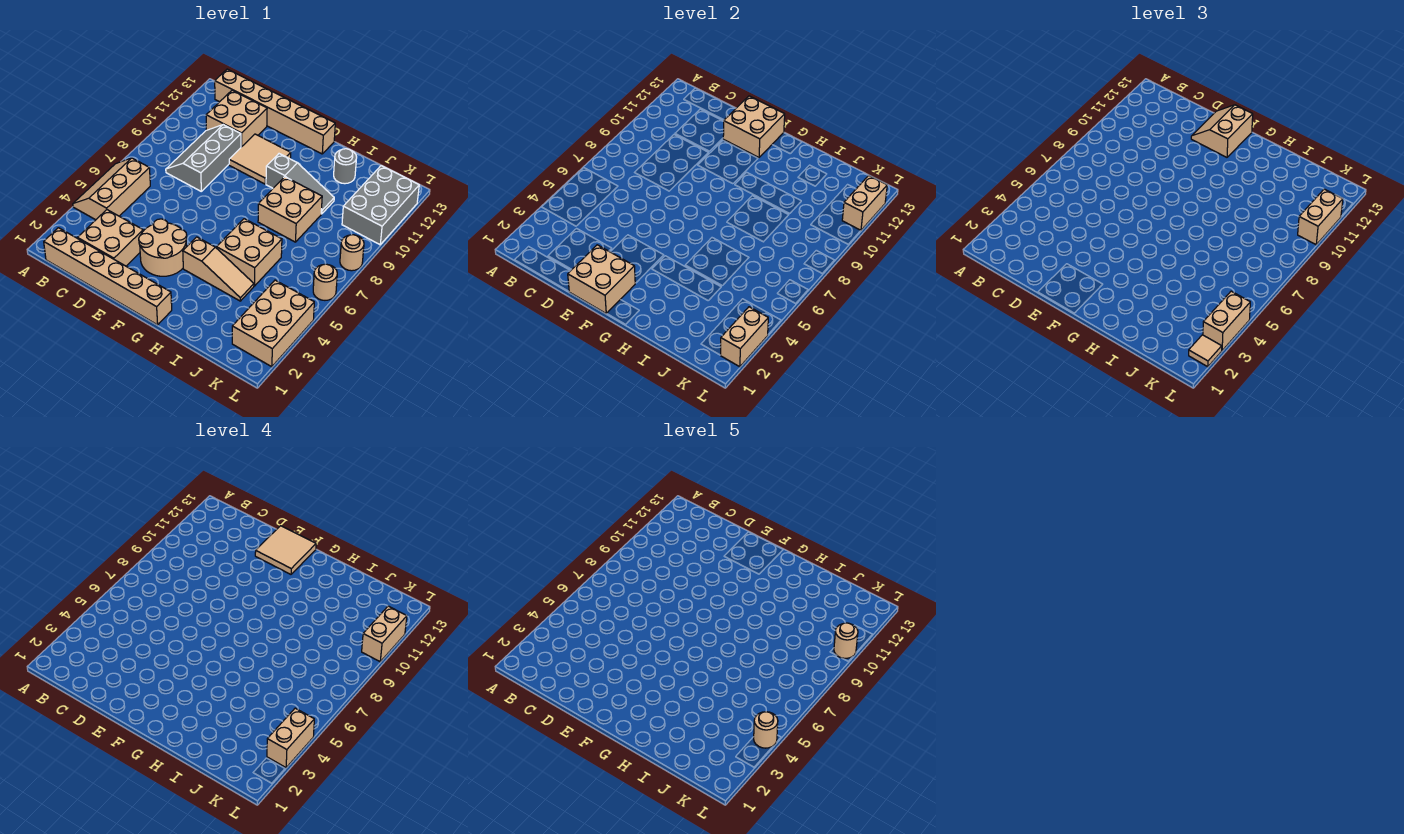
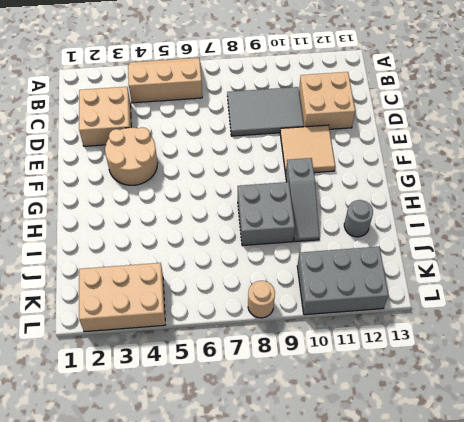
grey 2x3 tile [227,87,304,136] -> grey 2x3 slope [166,125,241,191]
grey 2x2 brick [238,182,295,246] -> tan 2x2 brick [258,177,322,242]
none -> tan 1x6 brick [44,228,172,325]
none -> tan 1x6 brick [215,69,335,154]
none -> tan 1x3 slope [183,237,254,301]
none -> tan 2x2 brick [217,219,282,286]

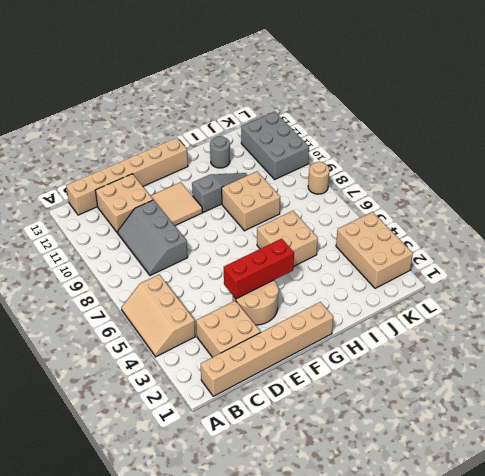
red 1x3 brick [224,239,294,299] -> none
none -> tan 1x3 slope [183,237,254,301]
none -> tan 1x1 round brick [313,264,337,300]
none -> tan 2x2 brick [568,245,635,314]
none -> tan 2x2 brick [723,96,785,157]

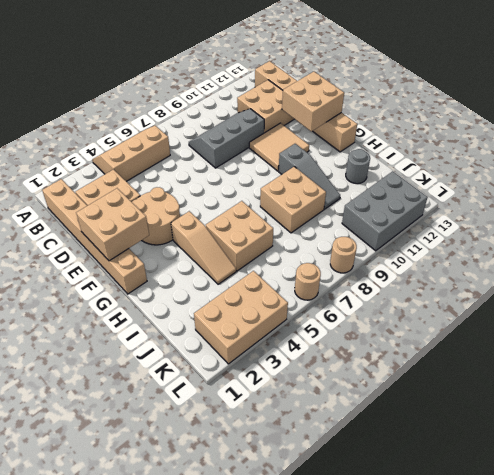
none -> tan 1x2 brick [721,307,768,367]
none -> tan 1x2 brick [842,175,887,230]
none -> tan 2x2 slope [1191,105,1253,157]
none -> tan 1x1 tile [1189,335,1222,367]

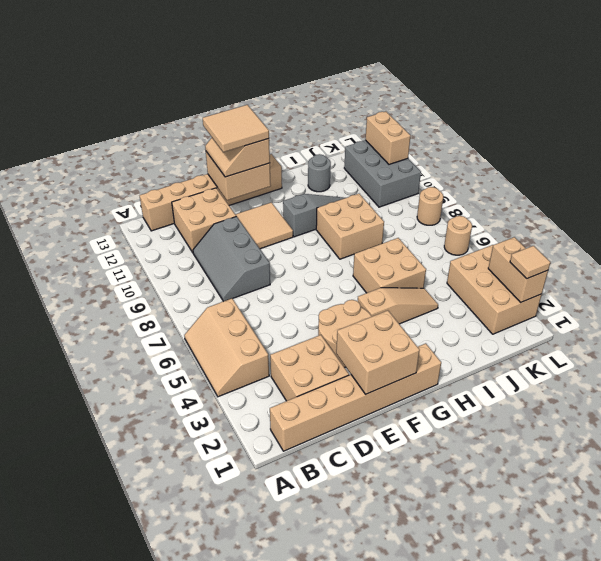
none -> tan 1x2 brick [1203,291,1250,350]
none -> tan 1x2 brick [1298,189,1343,245]
none -> tan 1x2 brick [267,708,314,767]
none -> tan 1x2 brick [362,606,407,662]

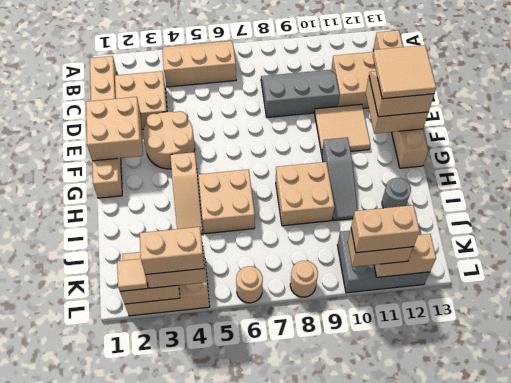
none -> tan 1x1 round brick [754,712,778,748]
none -> tan 1x1 round brick [834,623,858,658]

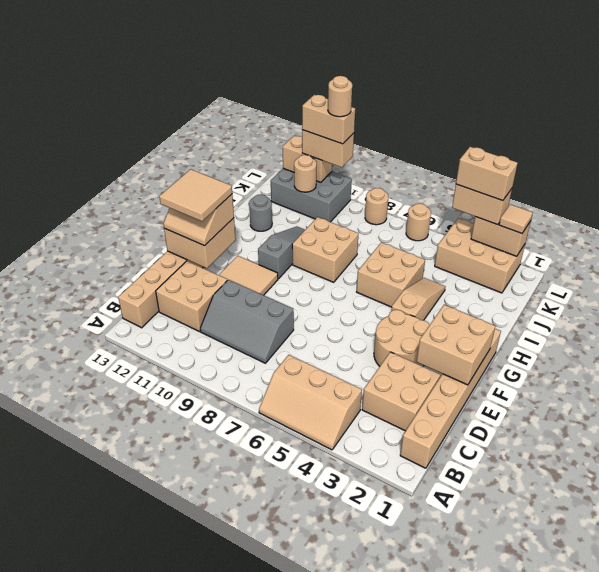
tan 1x1 round brick [294,155,317,192] -> tan 1x1 round brick moved to [754,712,778,748]

